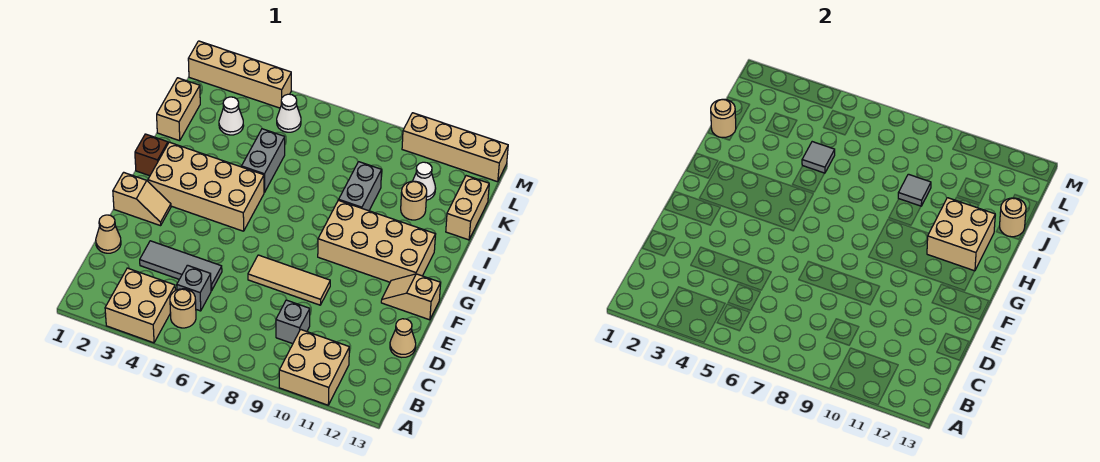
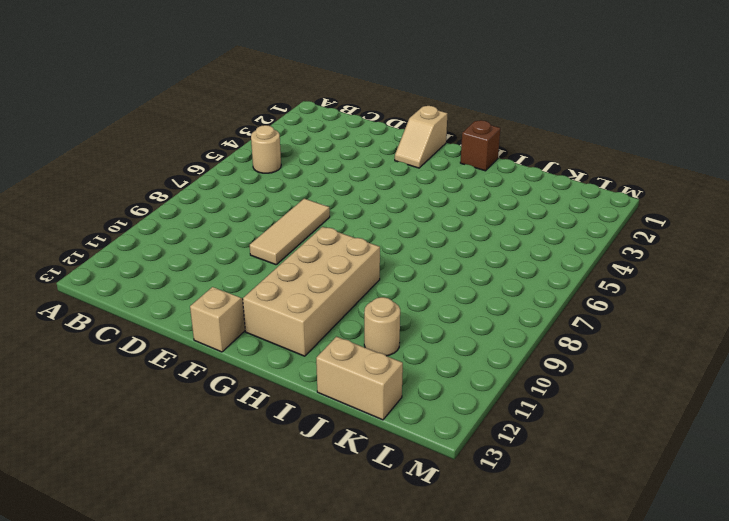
none -> tan 2x2 brick [105,268,175,343]
none -> tan 2x2 brick [279,329,349,405]
none -> grey 1x1 brick [177,265,211,311]

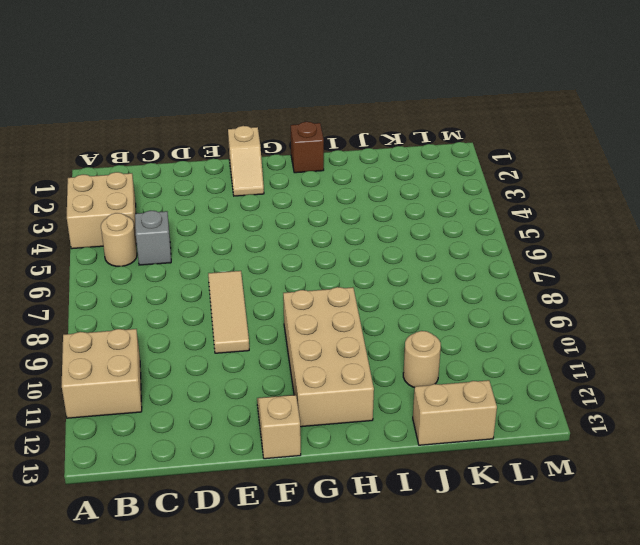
none -> grey 1x1 brick [276,300,310,344]
none -> tan 1x1 cone [96,215,121,253]
none -> grey 1x3 tile [140,241,222,291]

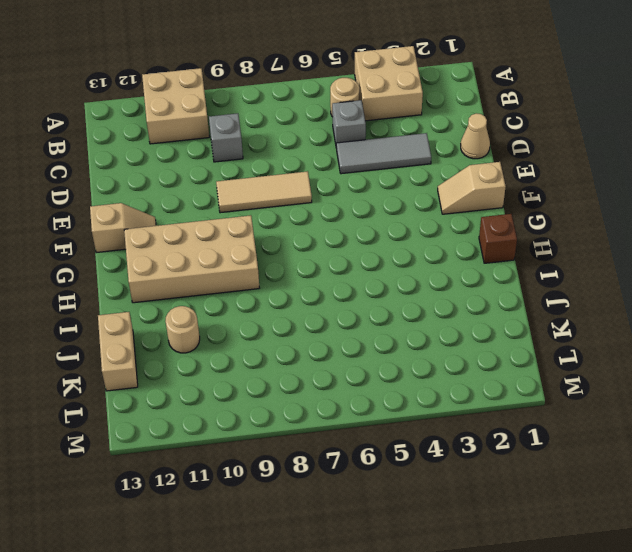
none -> tan 1x1 cone [390,319,416,357]
none -> tan 2x4 brick [148,142,264,231]
none -> grey 1x2 brick [242,129,285,192]

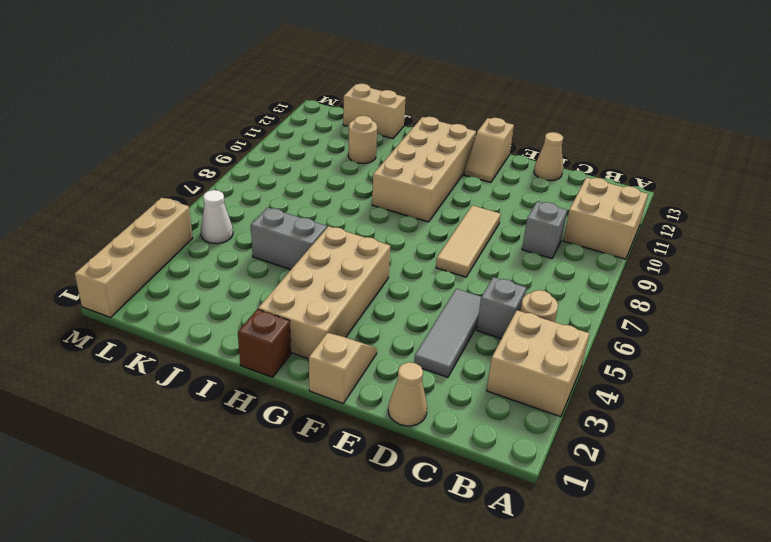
none -> grey 1x2 brick [339,162,382,211]
none -> tan 1x2 brick [157,78,200,141]
none -> white 1x1 cone [219,97,244,135]

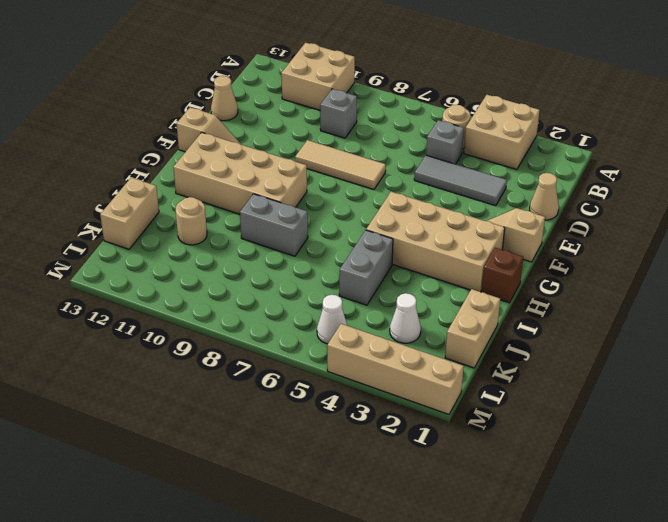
grey 1x2 brick [240,194,308,256] -> grey 1x2 brick turned to [339,162,382,211]
none -> white 1x1 cone [413,162,436,200]
none -> tan 1x4 brick [402,113,508,182]
none -> tan 2x2 brick [927,198,995,271]

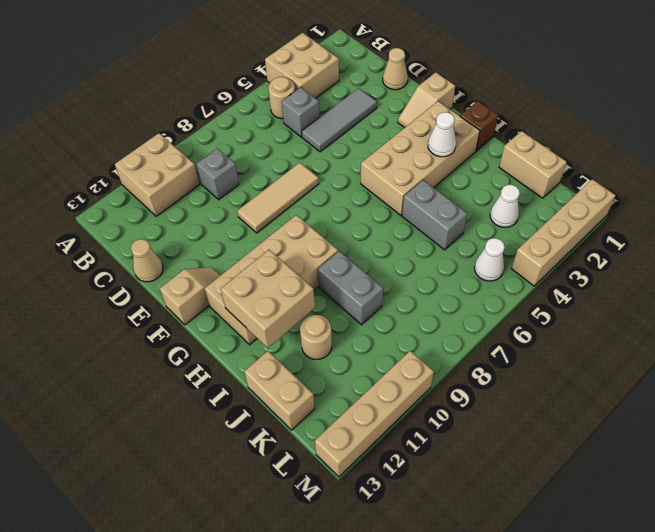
white 1x1 cone [428,112,456,157] -> white 1x1 cone moved to [413,162,436,200]
none -> tan 1x1 round brick [711,99,736,138]
none -> grey 1x1 tile [802,142,835,173]
none -> grey 1x1 tile [898,174,931,206]

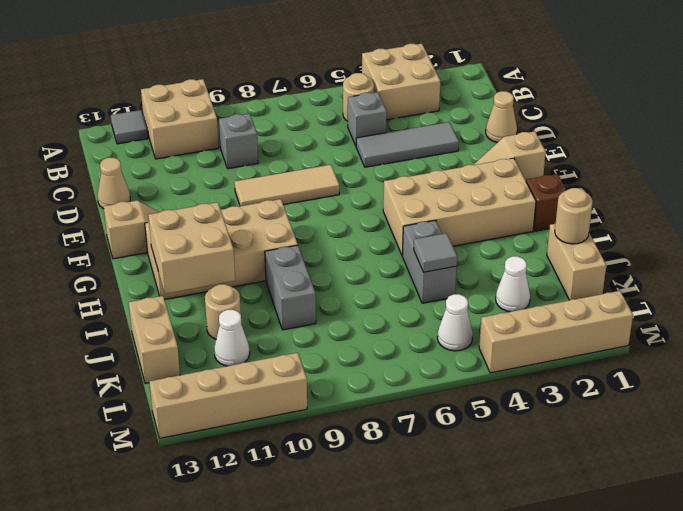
grey 1x1 tile [111,110,148,144] -> grey 1x1 tile moved to [898,174,931,206]
none -> tan 1x1 round brick [1000,198,1026,237]

